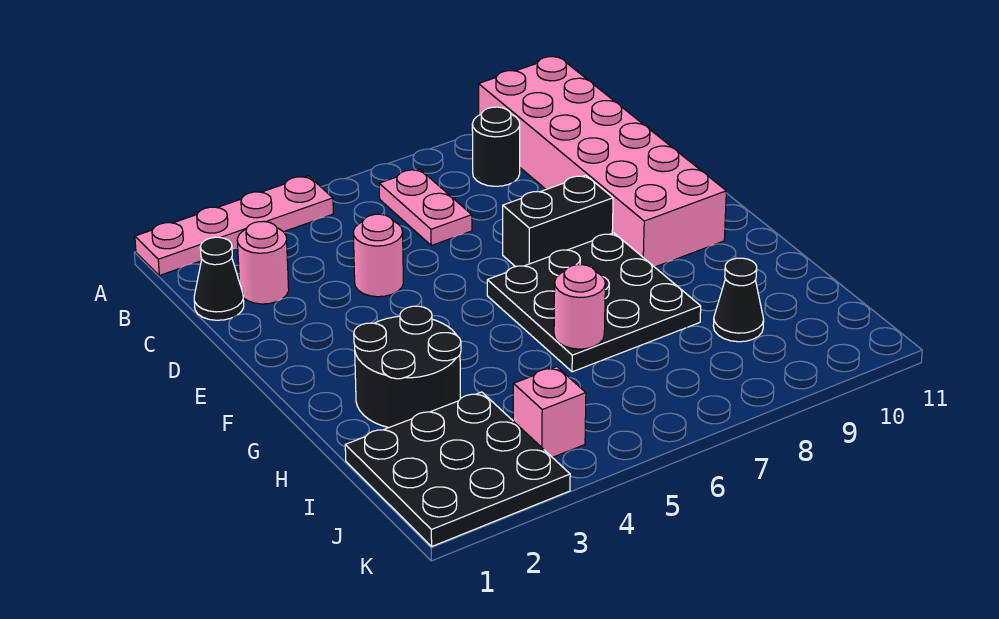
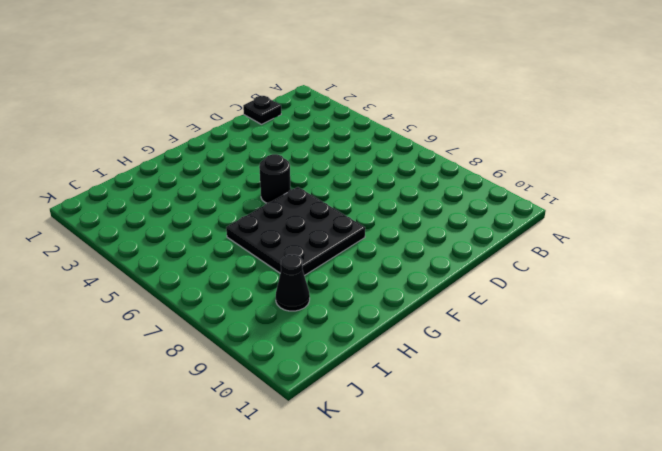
black 1x1 plate [243,96,281,124] -> black 1x1 cone [194,237,244,320]
black 1x1 round brick [259,154,291,203] -> black 1x1 round brick moved to [472,107,520,186]
none -> pink 1x4 plate [135,176,333,276]
none -> pink 2x6 brick [478,56,726,267]
none -> pink 1x2 plate [379,169,472,245]

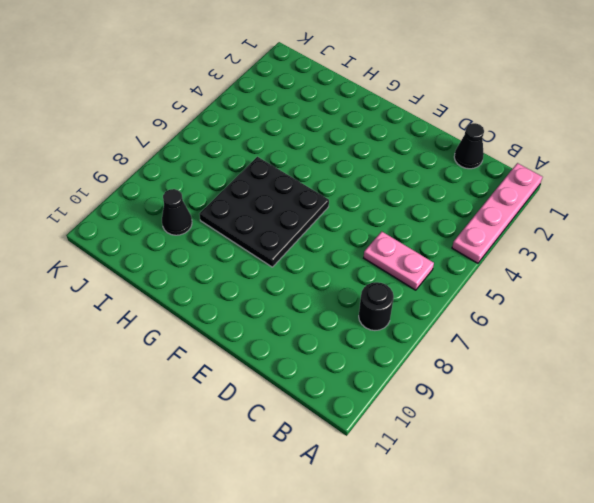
none -> pink 2x6 brick [478,56,726,267]
none -> pink 1x1 round brick [237,221,289,304]
none -> pink 1x1 round brick [353,214,403,297]

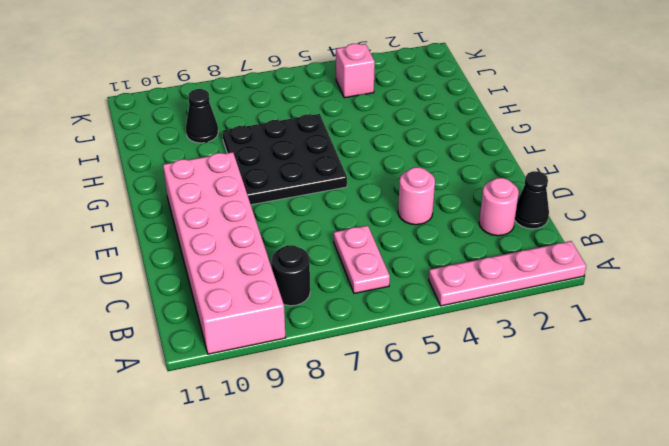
none -> black 1x2 brick [503,175,613,267]
none -> black 2x2 round brick [354,306,461,428]
none -> black 3x3 plate [345,392,570,546]

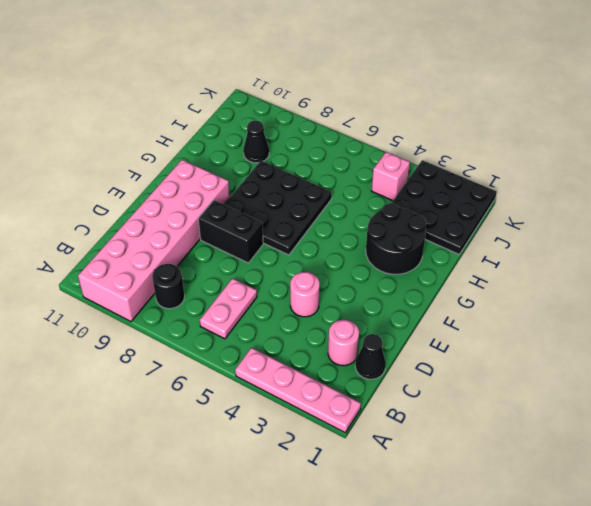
none -> pink 1x1 round brick [554,265,605,349]

